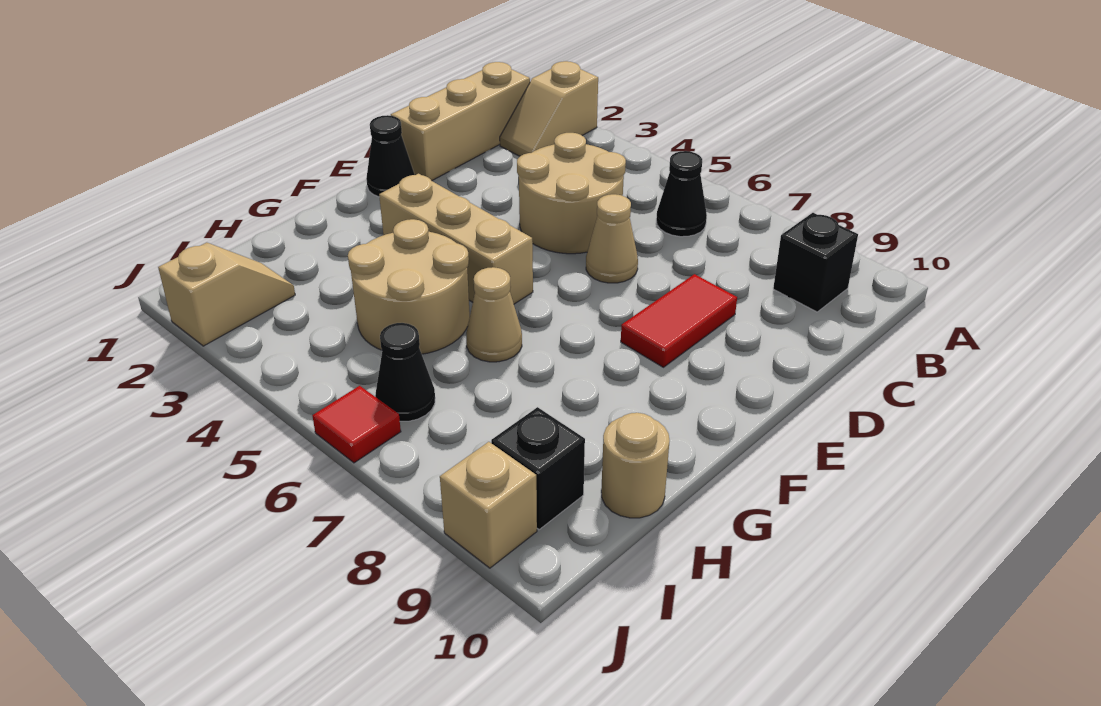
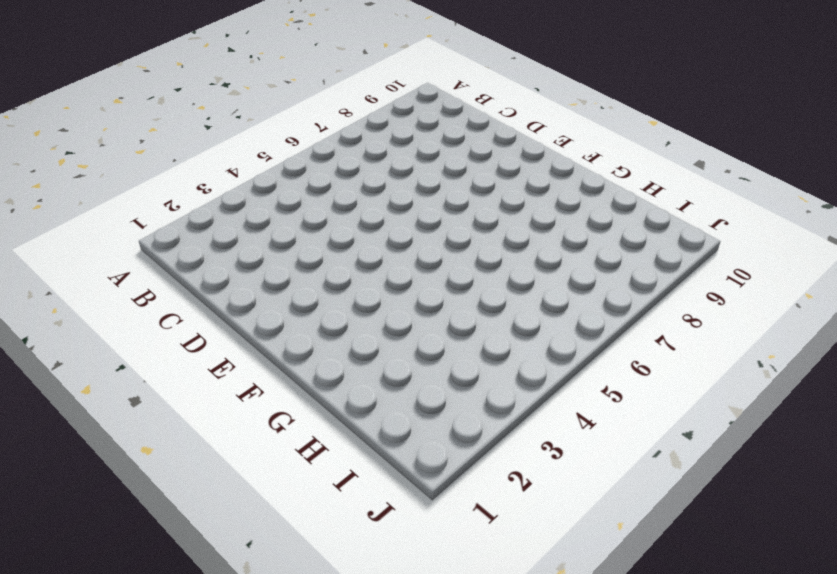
none -> tan 1x2 slope [500,61,598,156]
none -> tan 1x3 brick [391,62,530,181]
none -> black 1x1 cone [656,151,707,237]

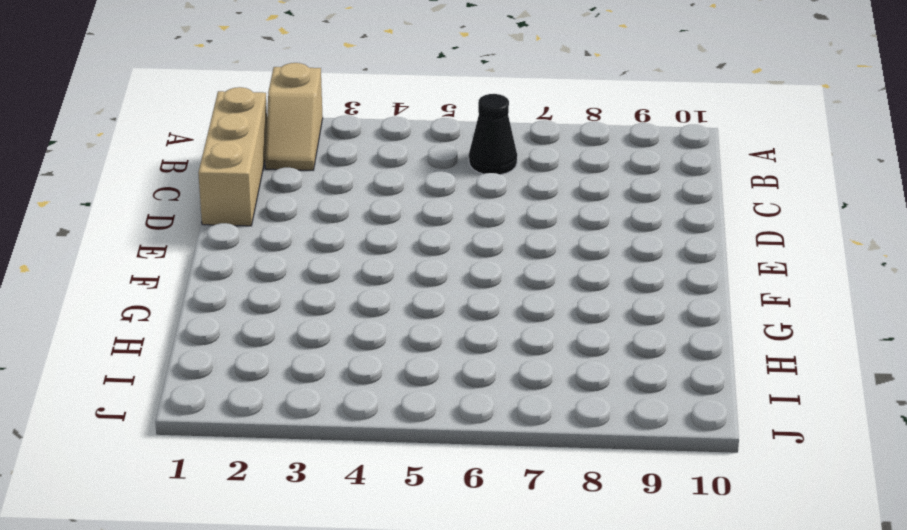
none -> black 1x1 brick [773,213,858,312]
none -> tan 2x2 round brick [517,133,626,254]
none -> tan 1x1 cone [586,194,638,283]

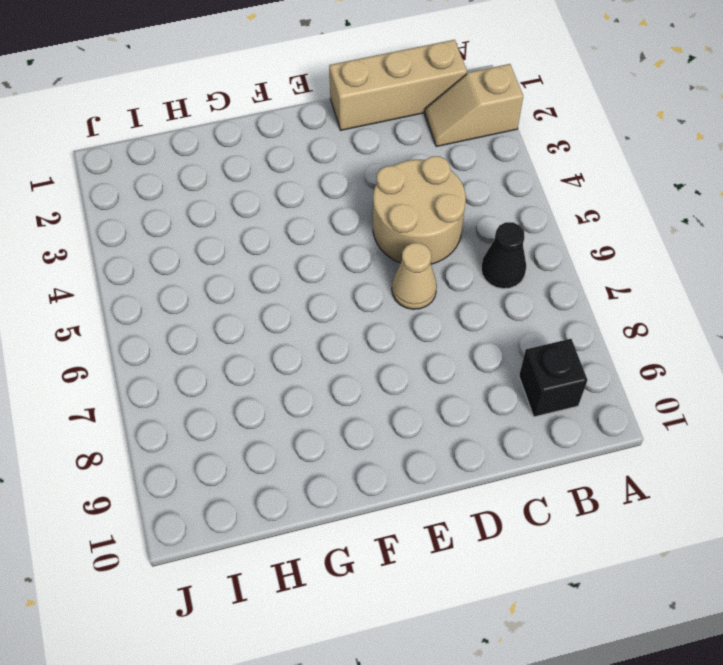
none -> red 1x2 tile [621,274,737,367]
none -> black 1x1 cone [366,115,414,197]
none -> tan 1x3 brick [379,174,533,304]

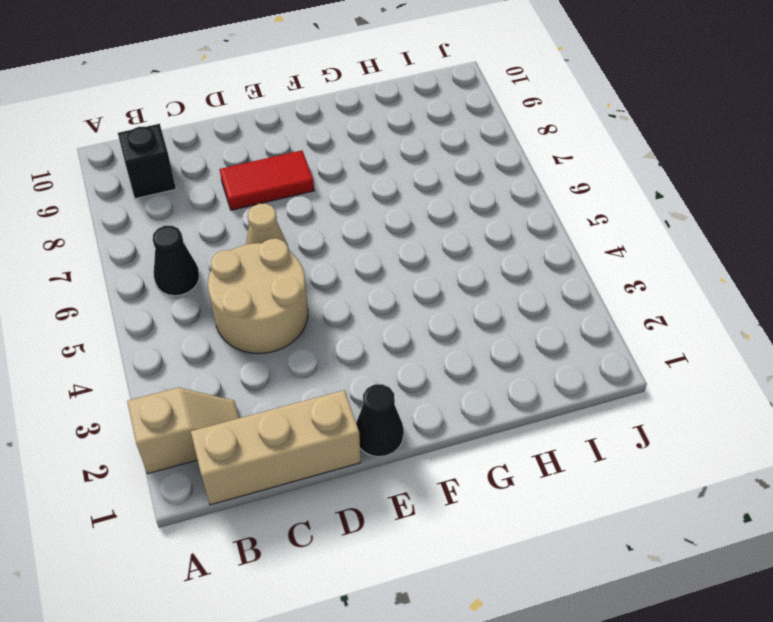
none -> tan 1x3 brick [379,174,533,304]
none -> tan 2x2 round brick [348,219,470,354]
none -> tan 1x1 cone [466,267,522,362]

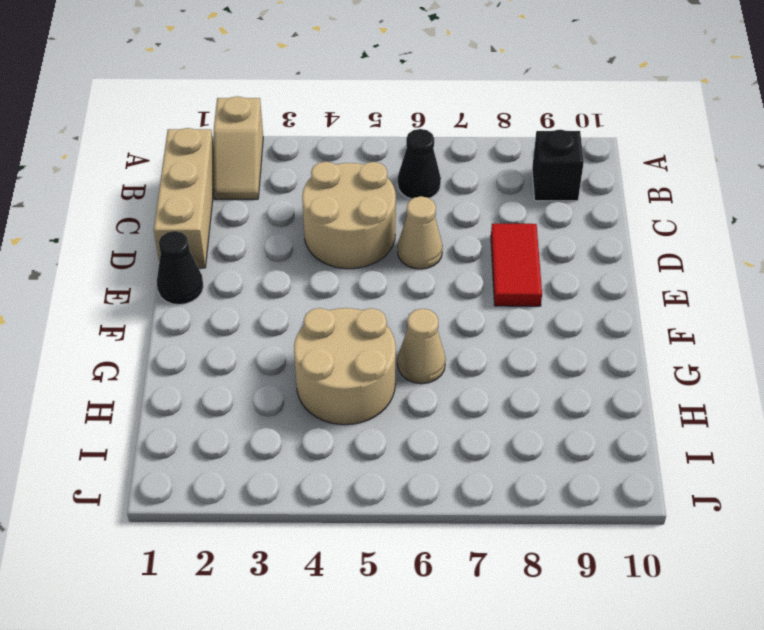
none -> tan 1x3 brick [379,174,533,304]
none -> tan 1x1 round brick [601,413,670,518]
none -> tan 1x2 slope [158,243,295,346]

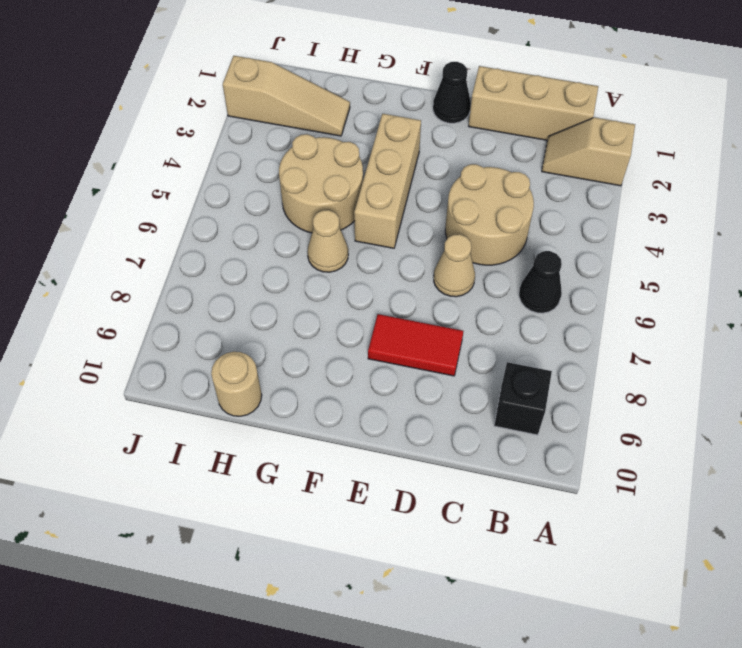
tan 1x3 slope [223,56,350,136] -> tan 1x2 slope [158,243,295,346]
none -> black 1x1 cone [375,323,435,421]
none -> black 1x1 brick [491,407,585,529]
none -> red 1x1 tile [312,386,401,463]

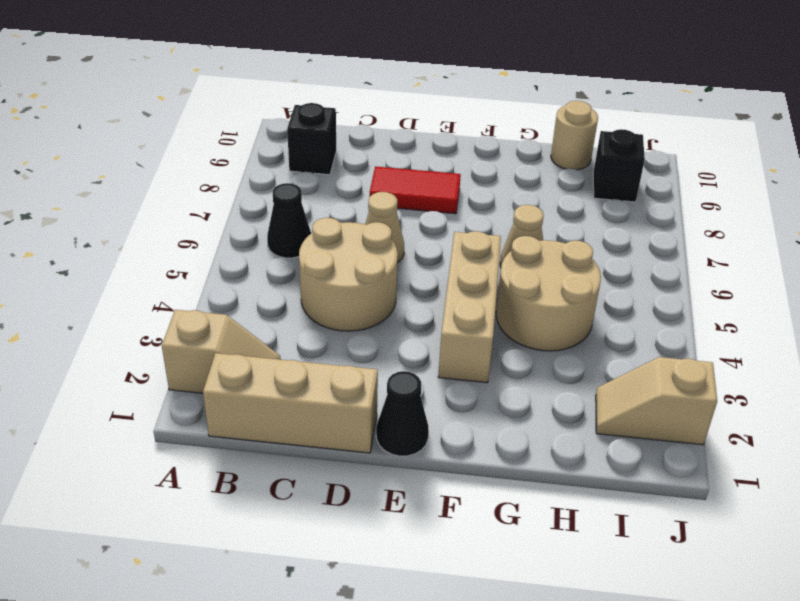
none -> black 1x1 cone [375,323,435,421]
none -> red 1x1 tile [312,386,401,463]
none -> tan 1x1 brick [440,442,537,568]

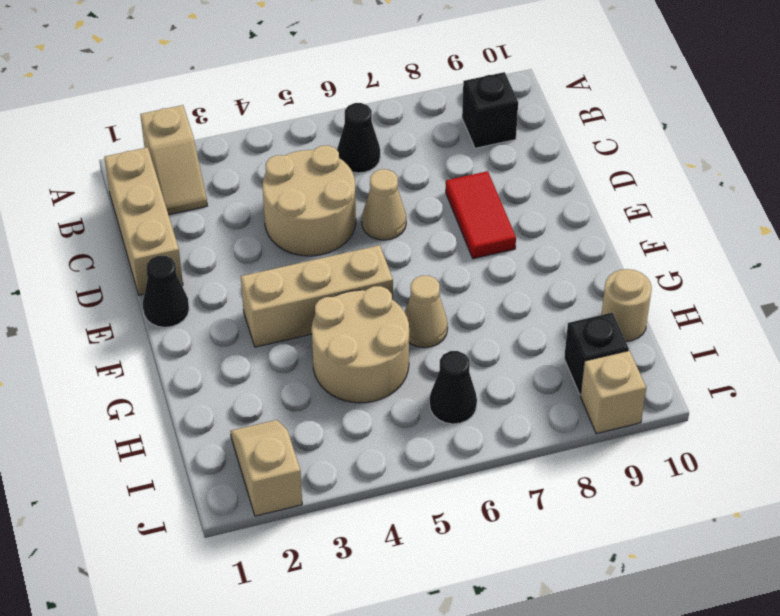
none -> red 1x1 tile [312,386,401,463]

